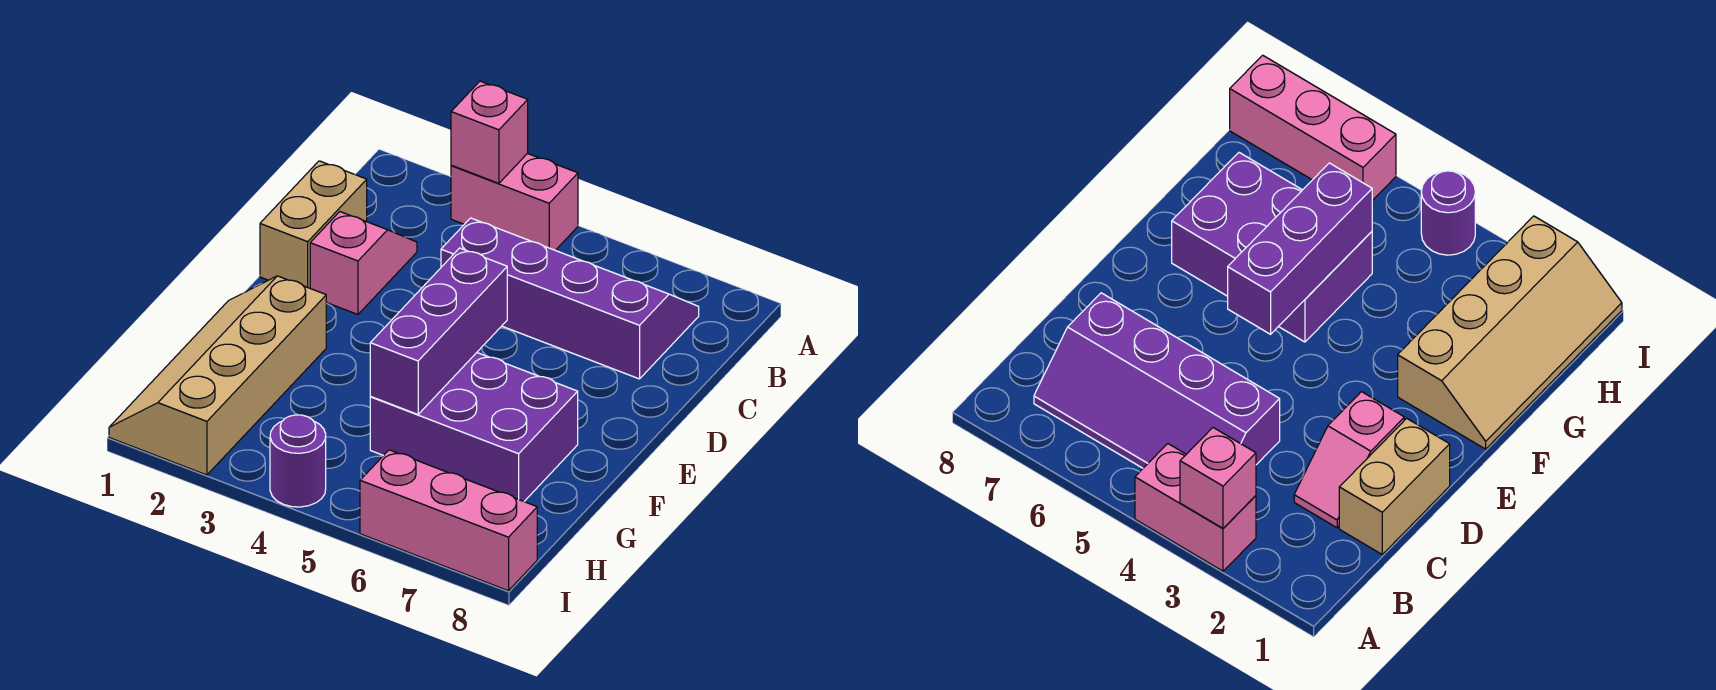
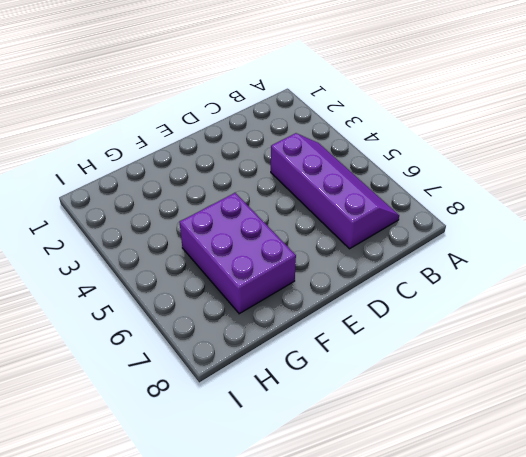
none -> pink 1x2 brick [451,153,578,250]
none -> tan 1x2 brick [260,161,367,288]

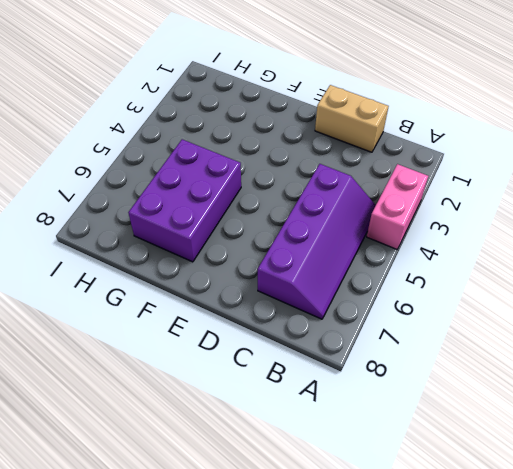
none -> pink 1x2 slope [310,212,417,314]
none -> tan 2x4 slope [109,276,326,475]

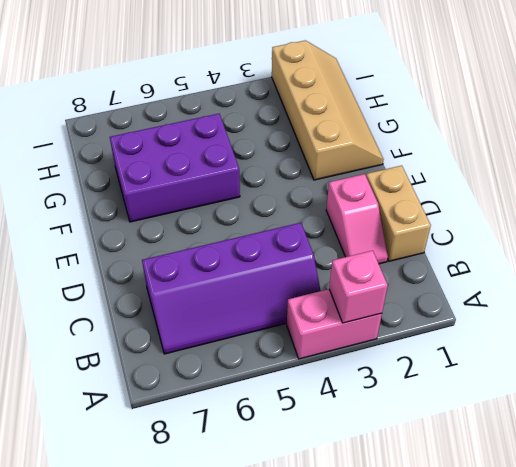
none -> purple 1x1 round brick [270,415,326,507]
none -> pink 1x3 brick [360,450,537,591]

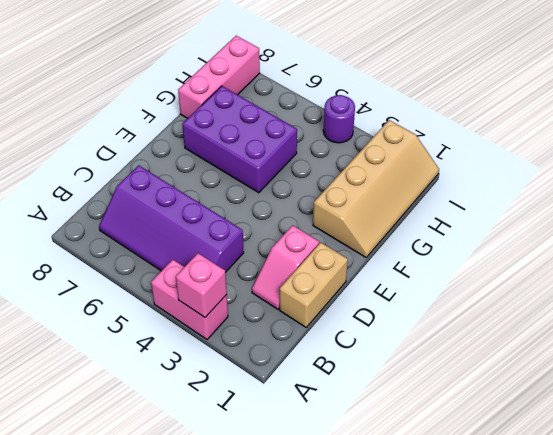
pink 1x3 brick [178,36,260,118] -> pink 1x3 brick turned to [360,450,537,591]
none -> purple 1x3 brick [370,248,507,414]

